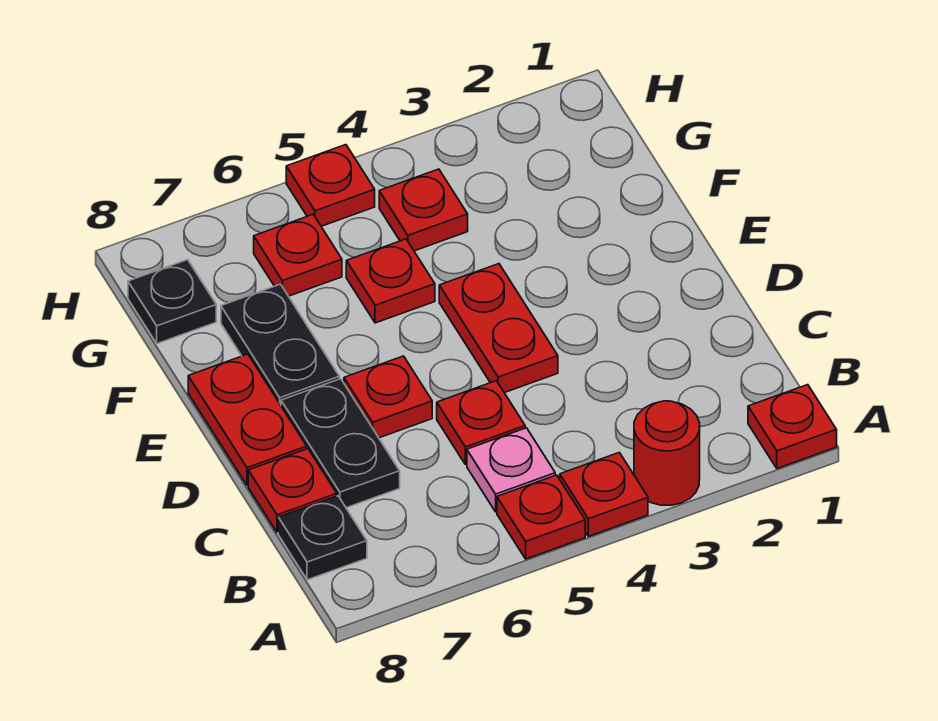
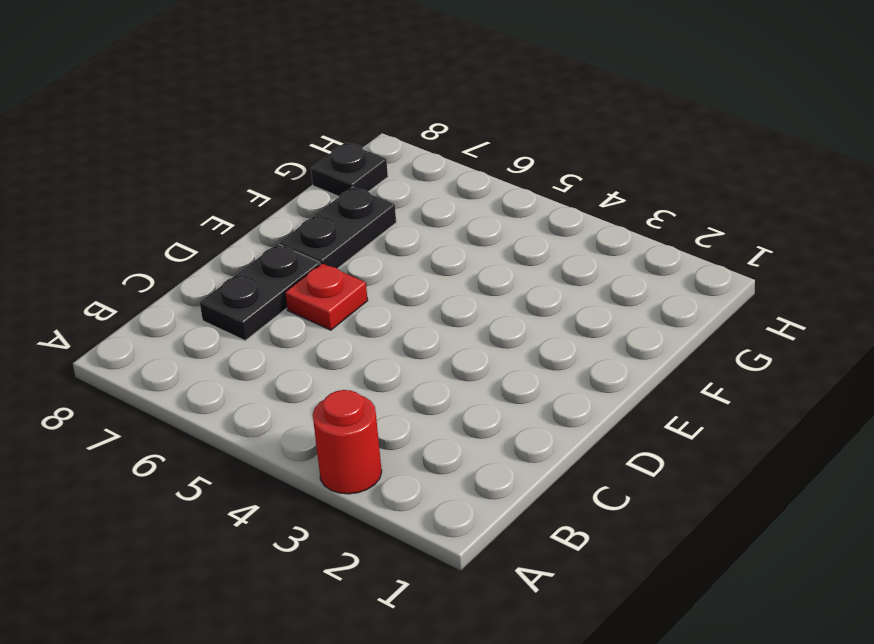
none -> red 1x1 plate [748,385,837,468]
none -> red 1x1 plate [560,453,648,536]
none -> red 1x1 plate [497,475,585,559]

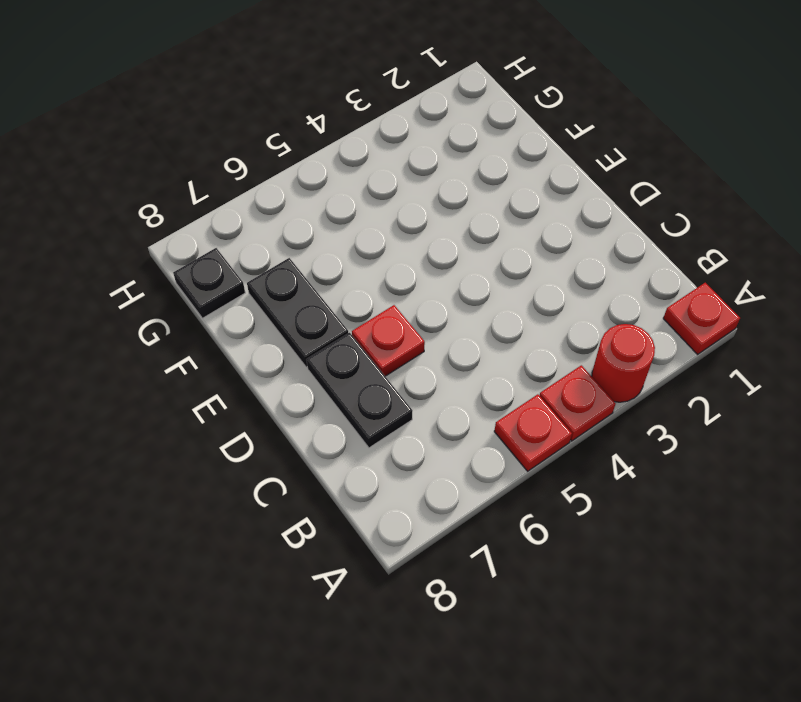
none -> pink 1x1 plate [467,428,555,512]
none -> black 1x1 plate [278,496,367,580]
none -> red 1x1 plate [437,381,525,465]

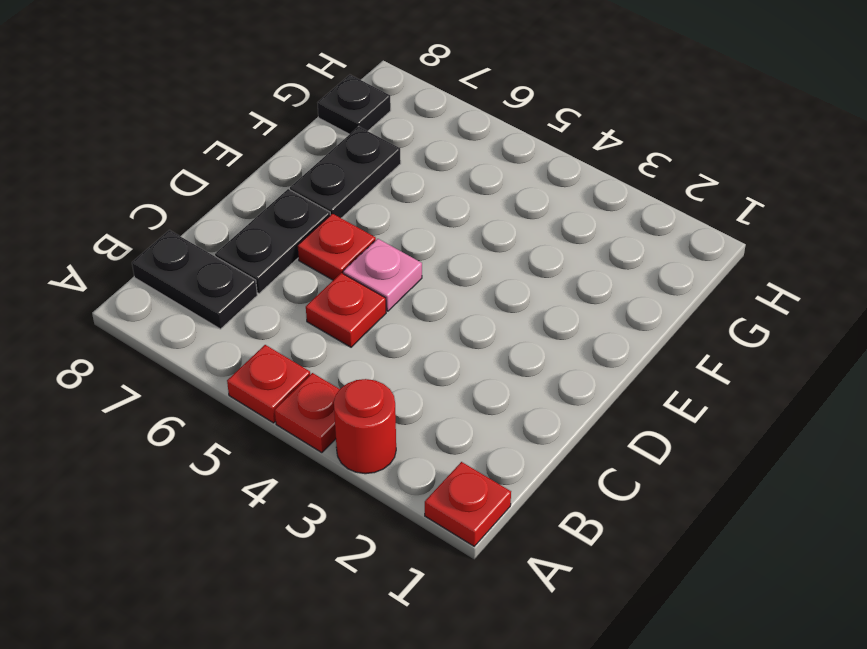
black 1x2 plate [132,230,257,329] -> black 1x1 plate [278,496,367,580]
pink 1x1 plate [343,239,422,311] -> pink 1x1 plate moved to [467,428,555,512]
none -> red 1x1 plate [248,449,337,533]
none -> red 1x2 plate [439,264,558,393]
none -> red 1x2 plate [188,354,307,485]

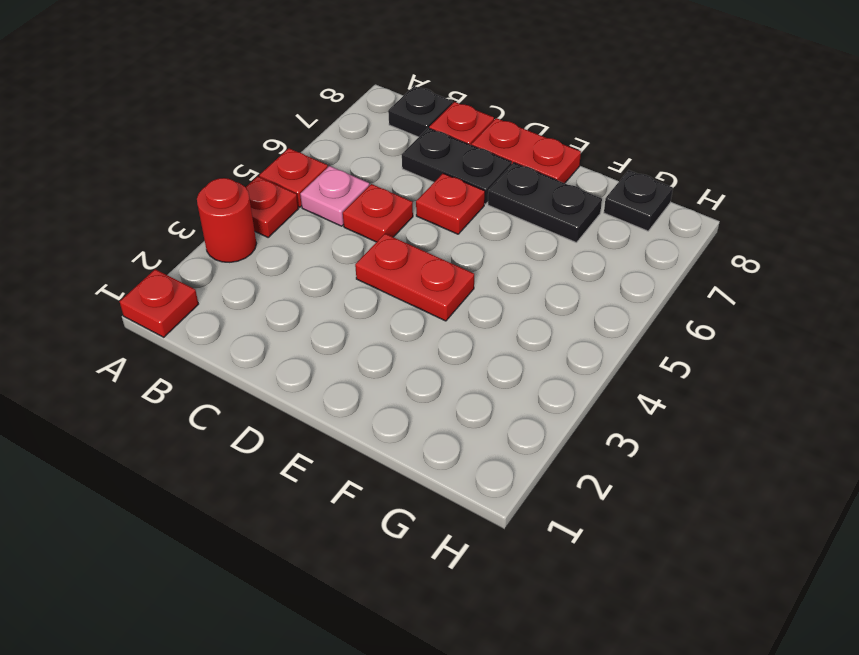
none -> red 1x1 plate [346,239,435,323]
none -> red 1x1 plate [379,169,468,251]
none -> red 1x1 plate [254,215,342,296]

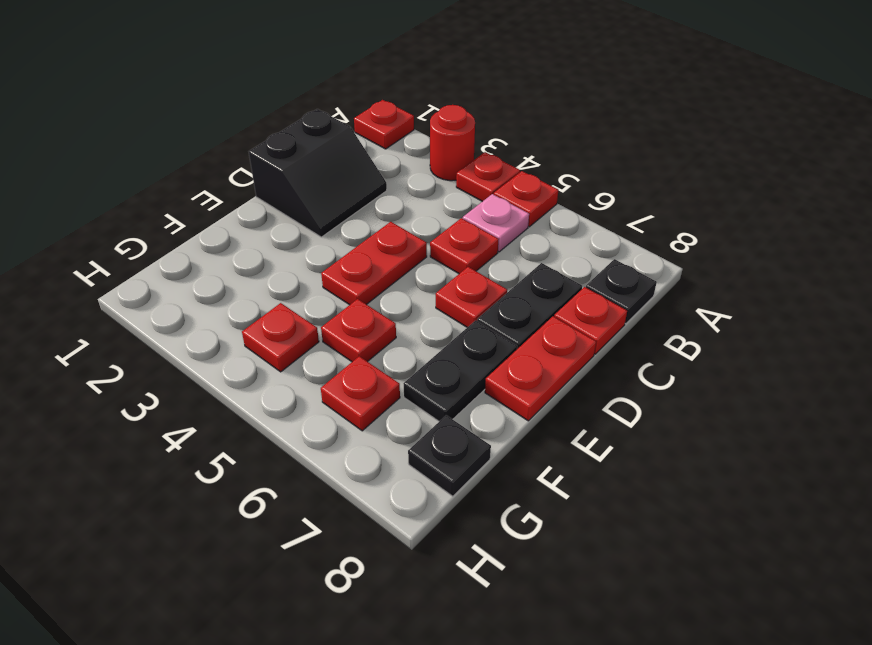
black 2x2 slope [249,109,387,237] -> none
none -> red 1x1 plate [286,145,375,226]

